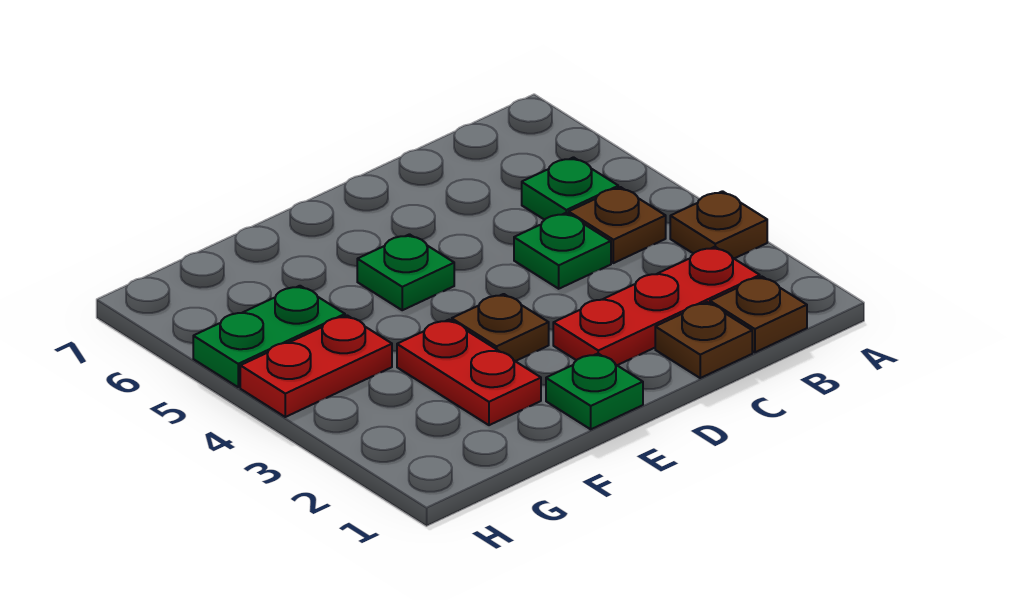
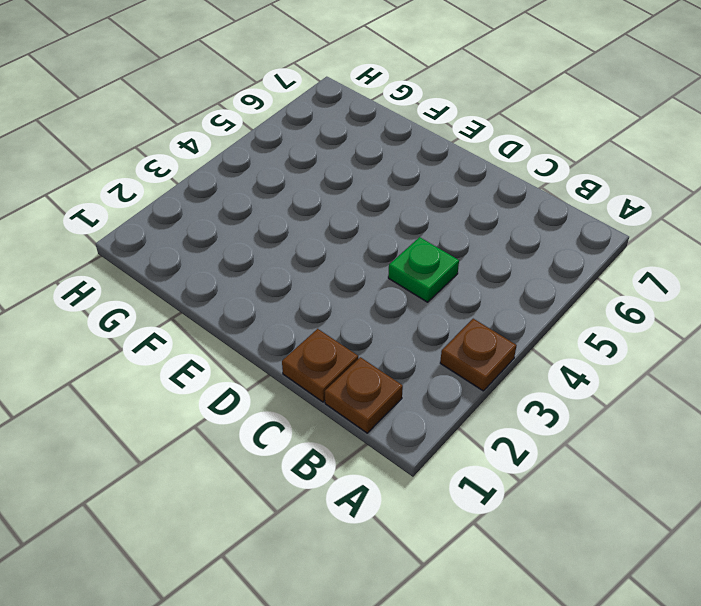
none -> red 1x3 plate [553,247,760,365]
none -> brown 1x1 plate [569,187,666,263]
none -> green 1x1 plate [522,157,618,220]

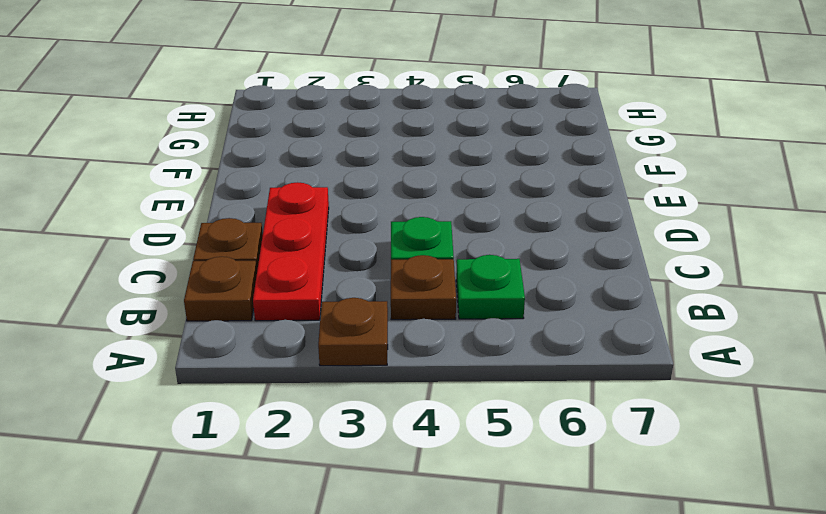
none -> green 1x1 plate [546,354,643,429]
none -> brown 1x1 plate [452,294,549,361]
none -> green 1x1 plate [357,234,454,310]

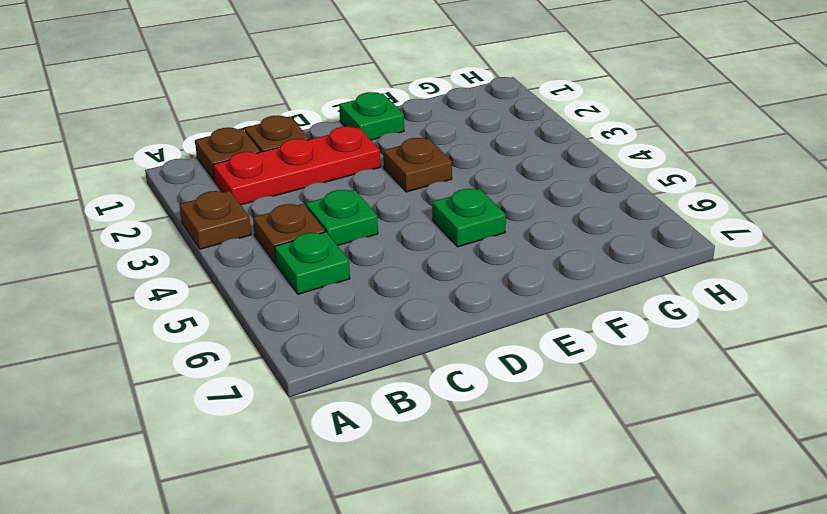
none -> red 1x2 plate [397,320,541,425]
none -> red 1x2 plate [240,315,392,417]
none -> green 1x2 plate [193,286,345,387]

